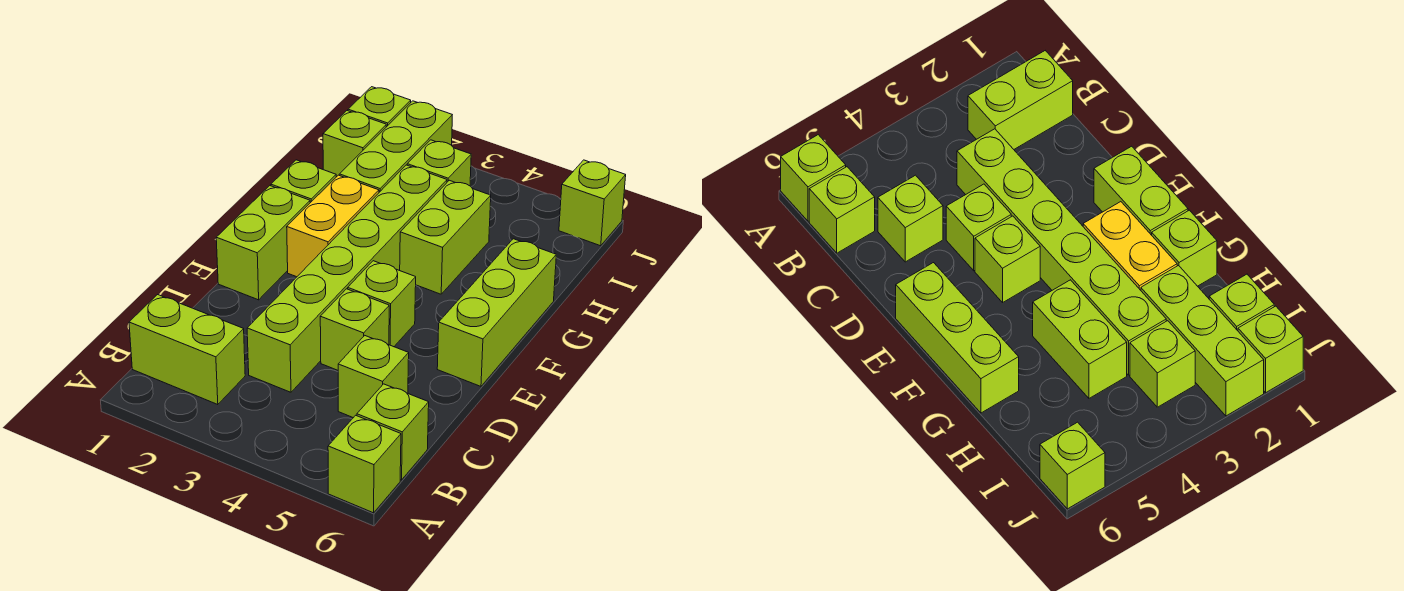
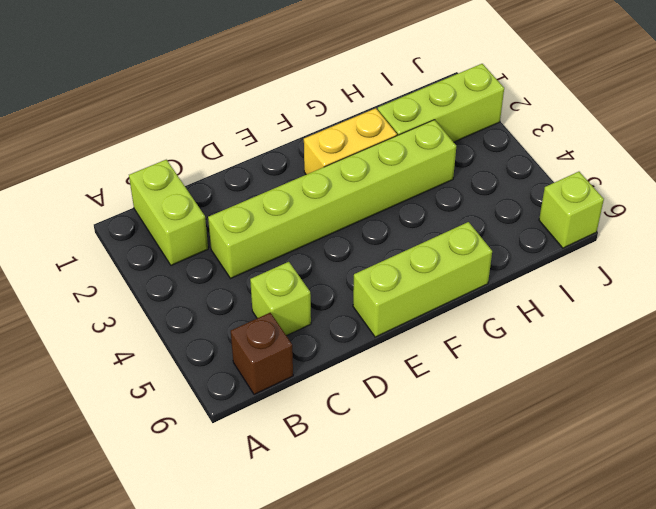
brown 1x1 brick [231,313,293,394] -> lime 1x1 brick [357,384,429,480]
none -> lime 1x1 brick [328,415,401,513]
none -> lime 1x1 brick [320,289,389,370]
none -> lime 1x2 brick [216,186,310,300]

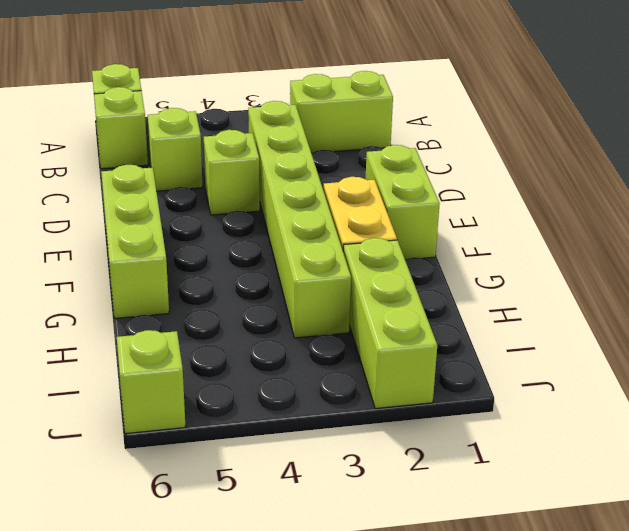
none -> lime 1x1 brick [348,261,416,347]
none -> lime 1x1 brick [271,160,336,203]
none -> lime 1x2 brick [400,180,491,294]

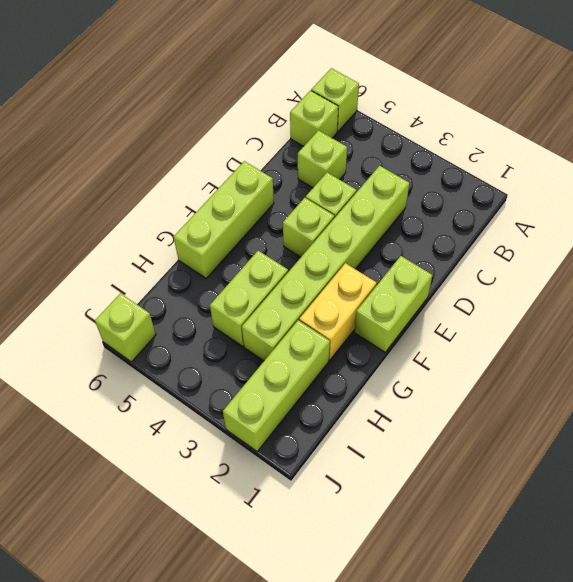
none -> lime 1x2 brick [129,295,245,405]
none -> lime 1x1 brick [271,160,336,203]
none -> lime 1x1 brick [323,111,386,177]

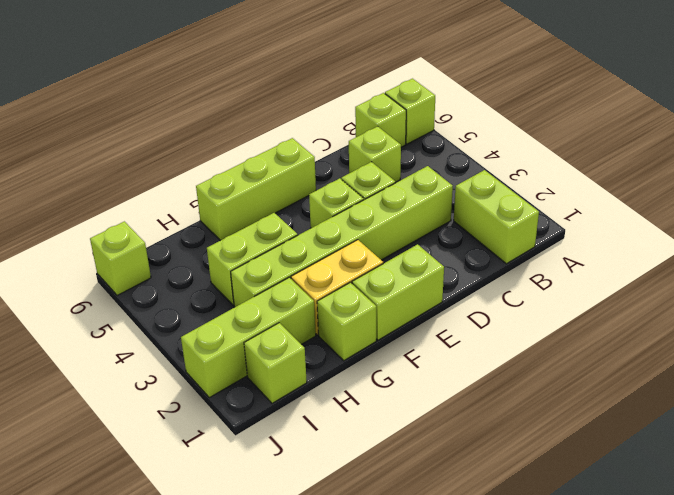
none -> lime 1x1 brick [407,140,471,186]
none -> lime 1x1 brick [348,87,411,127]

